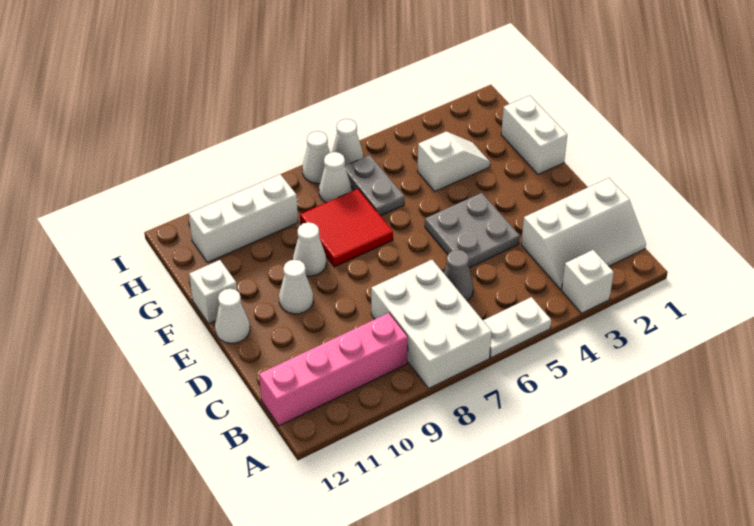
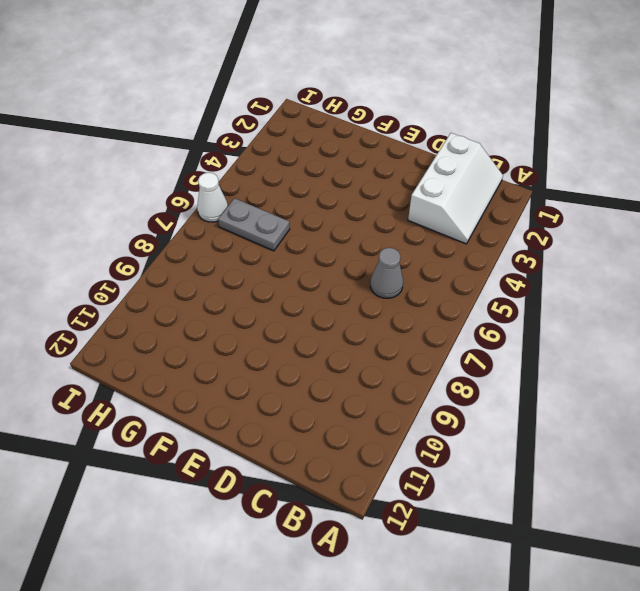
none -> white 1x1 brick [562,250,614,313]
none -> white 1x2 plate [483,297,551,358]
none -> white 2x3 brick [371,260,492,388]

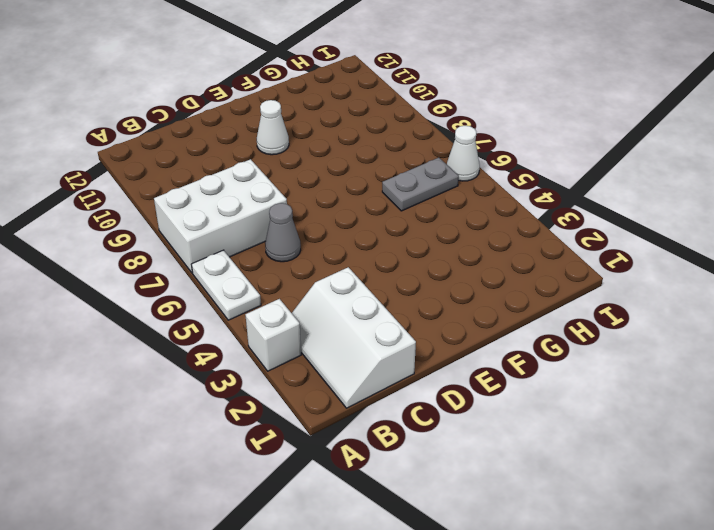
none -> pink 1x4 brick [259,313,408,426]
none -> grey 2x2 plate [425,193,520,268]
none -> white 1x1 cone [215,289,250,343]

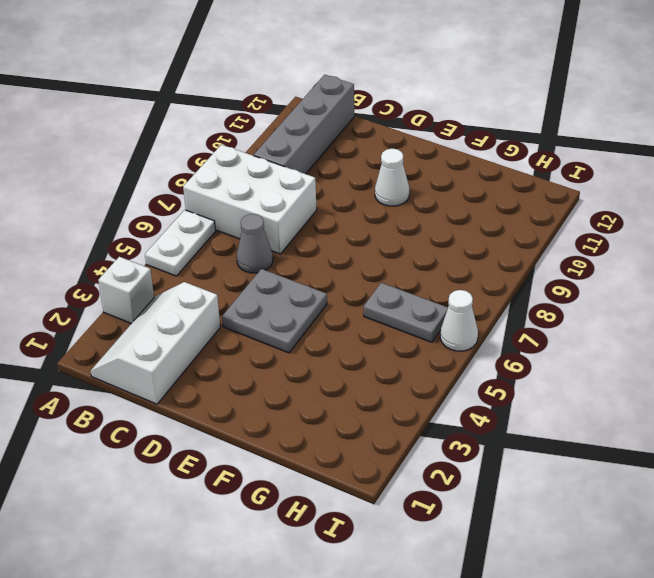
grey 1x4 brick [254,75,354,174] -> pink 1x4 brick [259,313,408,426]
none -> white 1x1 cone [215,289,250,343]
none -> white 1x2 brick [501,95,567,174]
none -> red 2x2 tile [300,189,393,267]

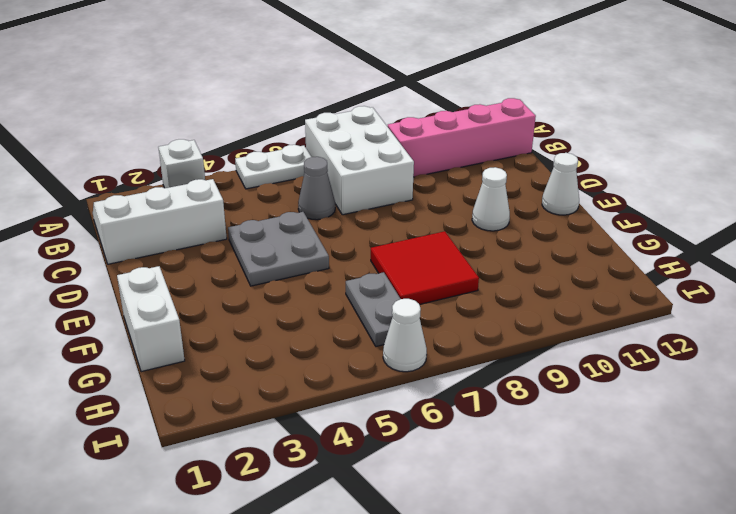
none -> white 1x1 cone [293,222,326,276]
none -> white 1x1 brick [189,260,237,324]
none -> white 1x2 slope [418,132,490,191]

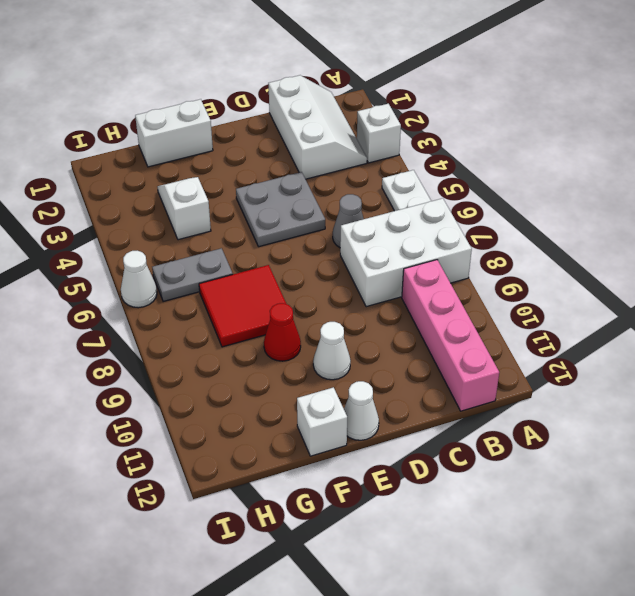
red 1x1 cone [264,303,301,361] -> white 1x1 cone [293,222,326,276]
none -> white 1x1 cone [319,152,351,203]
none -> white 1x3 brick [189,174,298,262]
none -> white 1x1 cone [302,131,330,183]

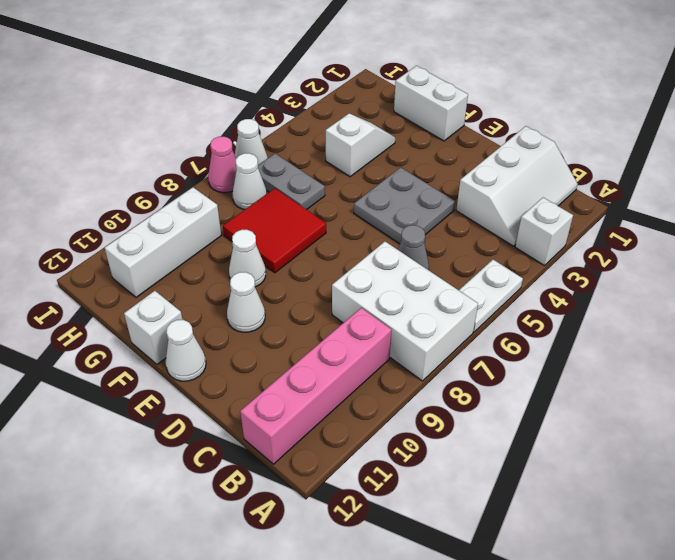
pink 1x1 cone [208,137,237,193] -> white 1x1 cone [302,131,330,183]

